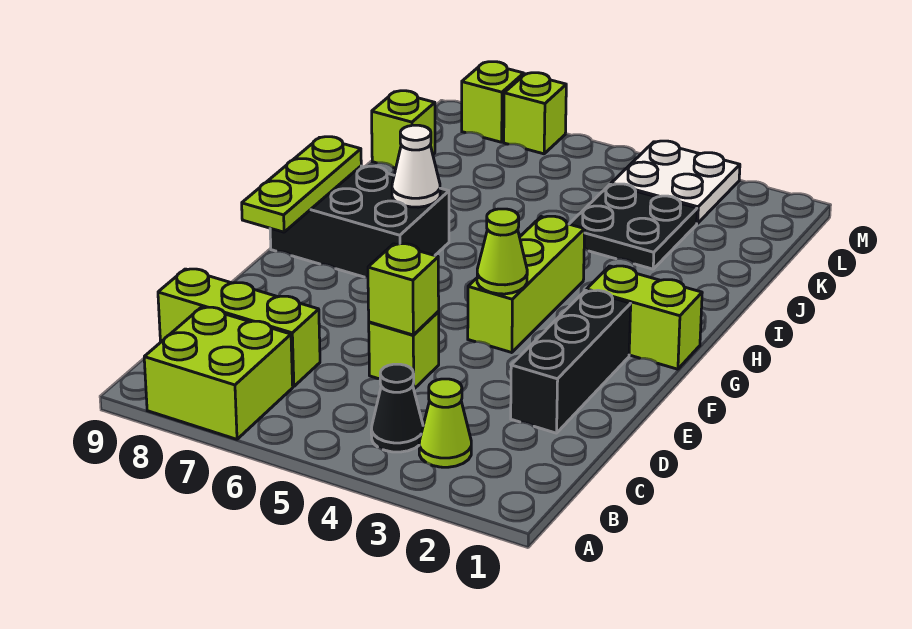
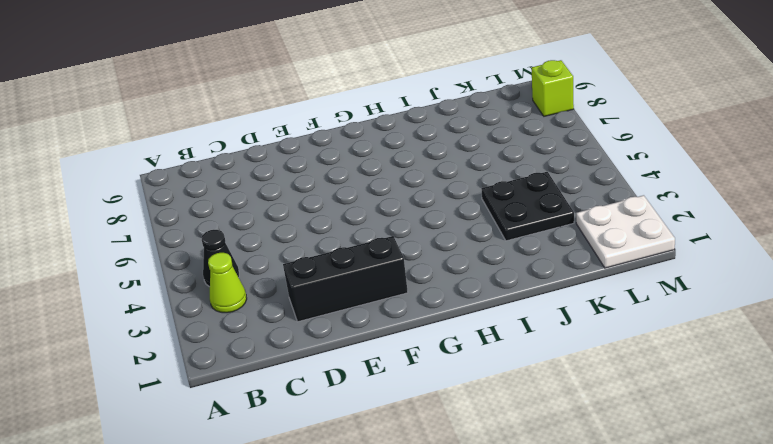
white 2x2 plate [576,195,675,268] -> white 2x2 plate moved to [611,141,740,224]
none -> lime 2x2 brick [144,307,293,439]
none -> lime 1x3 brick [158,269,320,387]
none -> lime 1x1 brick [369,312,439,389]

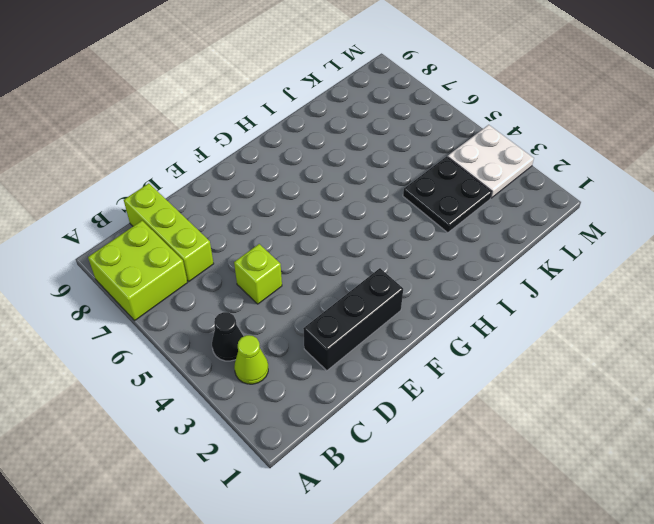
none -> lime 1x3 brick [468,216,585,353]
none -> lime 1x2 brick [587,266,702,369]
none -> black 2x3 brick [270,166,449,277]

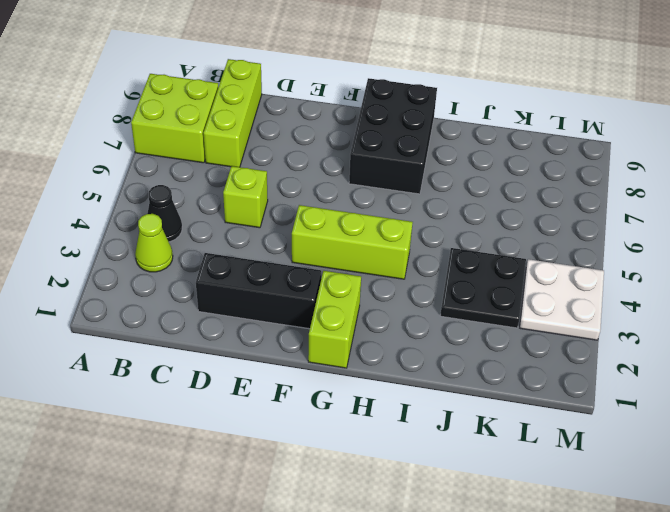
none -> lime 1x1 brick [372,91,435,168]
none -> lime 1x1 brick [504,73,566,154]
none -> lime 1x1 brick [462,62,524,142]

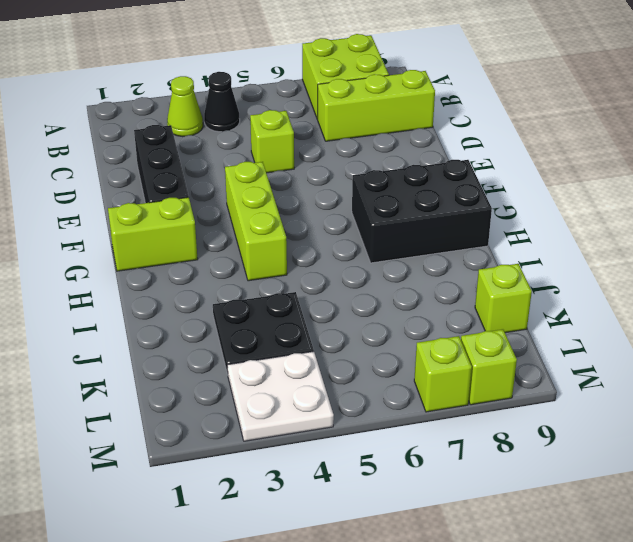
none -> lime 1x1 brick [368,244,439,335]
none -> lime 1x1 cone [477,209,527,294]
none -> lime 1x3 plate [242,137,361,232]

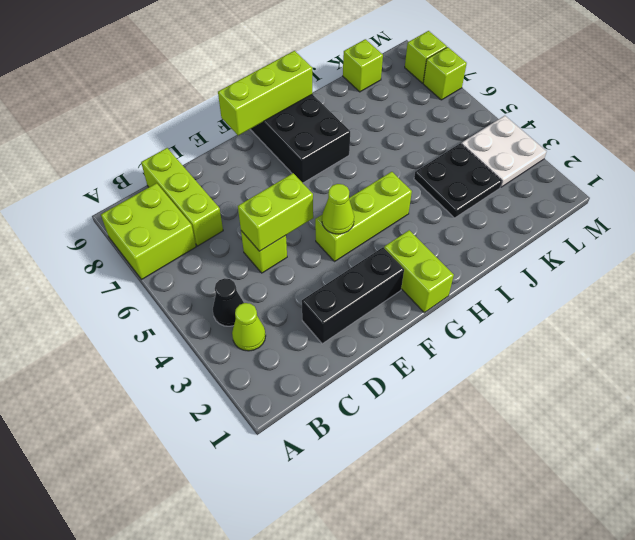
lime 1x2 brick [238,173,313,251] -> lime 1x1 brick [368,244,439,335]
lime 1x3 brick [218,51,313,136] -> lime 1x3 plate [242,137,361,232]
none -> white 1x1 cone [392,125,440,207]

